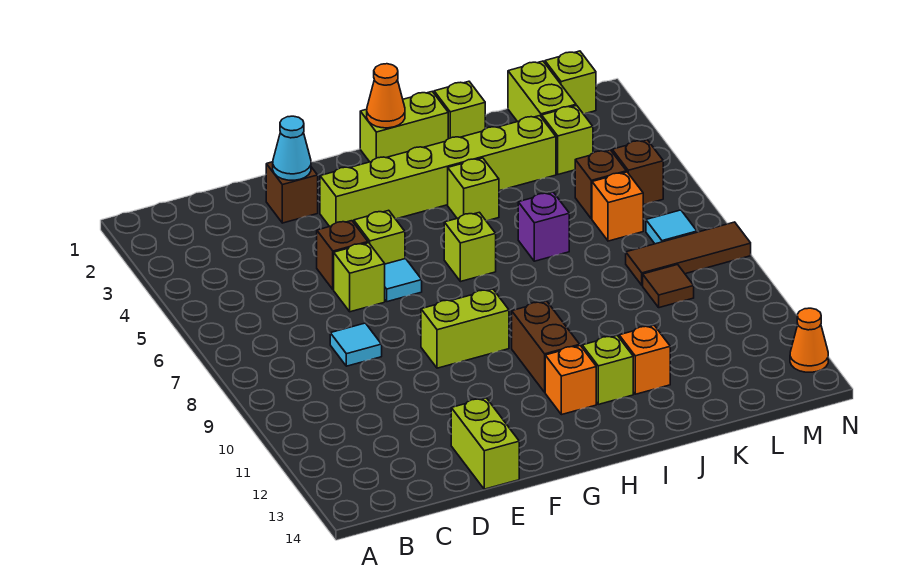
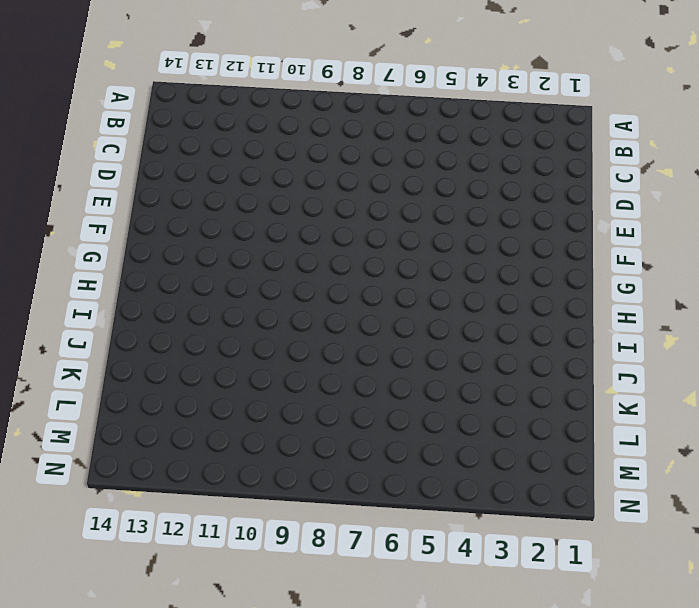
none -> cyan 1x1 tile [330,323,382,366]
none -> brown 1x1 brick [266,162,318,223]
none -> brown 1x1 brick [317,221,368,290]
none -> lime 1x1 brick [334,243,385,312]

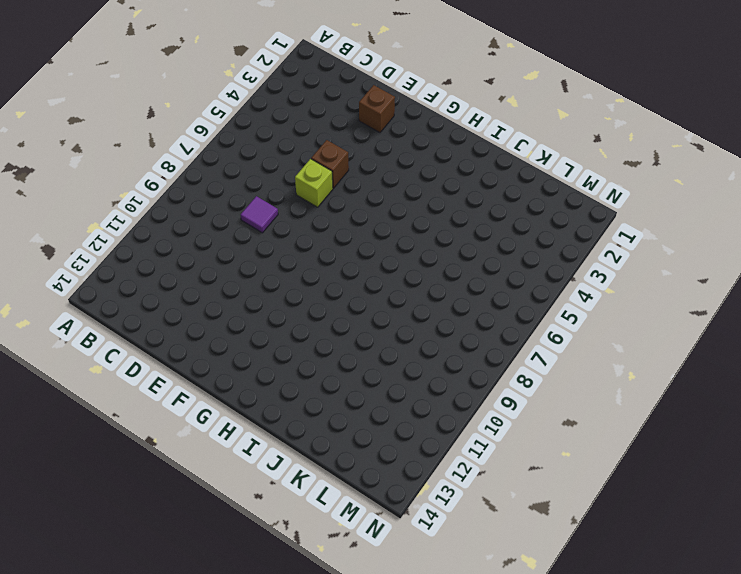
purple 1x1 tile [241,196,278,233] -> cyan 1x1 tile [330,323,382,366]
none -> lime 1x2 brick [451,398,519,489]
none -> lime 1x6 brick [320,116,556,227]
none -> lime 1x1 brick [354,210,405,264]
none -> cyan 1x1 tile [385,259,422,302]

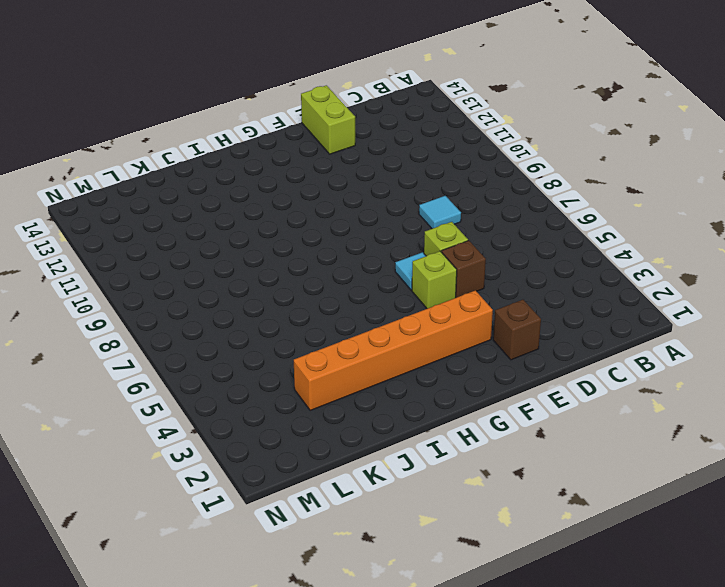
orange 1x6 brick [294,290,493,410] -> lime 1x6 brick [320,116,556,227]
none -> lime 1x2 brick [421,289,509,368]
none -> lime 1x2 brick [360,92,448,162]
none -> lime 1x1 brick [444,212,496,282]
none -> brown 1x2 brick [512,301,580,392]

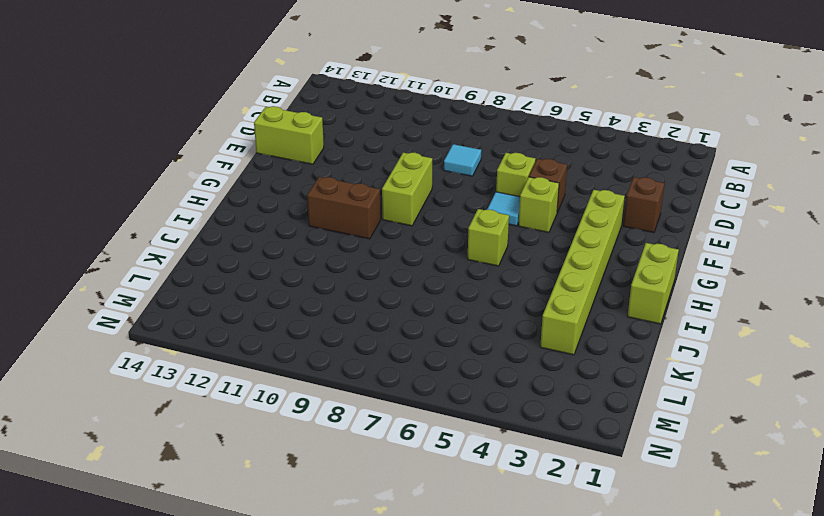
none -> orange 1x1 brick [545,346,596,415]
none -> lime 1x1 brick [448,158,499,221]
none -> lime 1x1 brick [582,336,633,404]
none -> lime 1x1 brick [434,81,485,139]

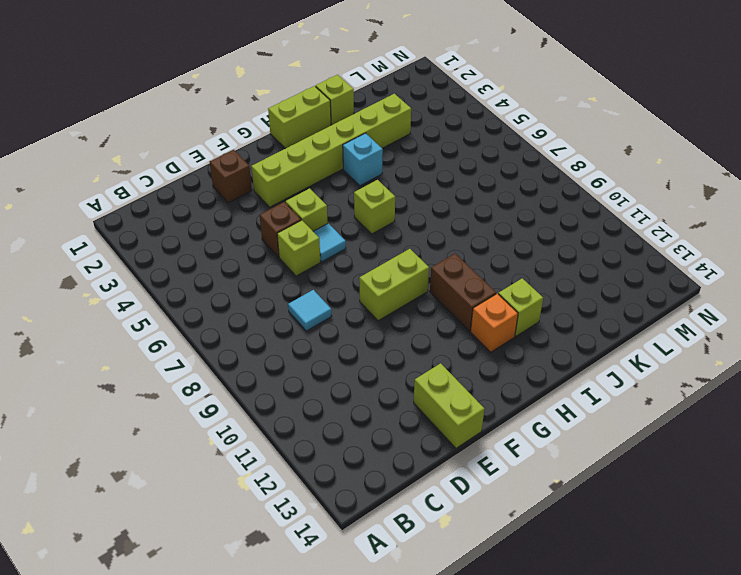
cyan 1x1 brick [343,133,383,186] -> lime 1x1 brick [448,158,499,221]
none -> purple 1x1 brick [518,192,569,261]
none -> orange 1x1 brick [619,325,670,394]
none -> lime 1x2 brick [508,61,576,122]
none -> lime 1x1 brick [542,105,593,174]

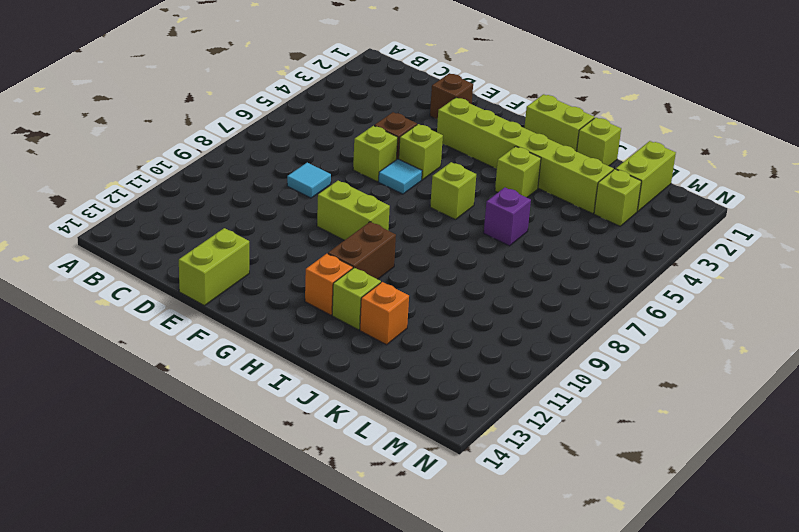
none -> brown 1x1 brick [575,150,626,219]
none -> orange 1x1 brick [592,172,643,241]
none -> brown 1x3 tile [626,222,751,285]
none -> brown 1x1 tile [643,265,694,308]

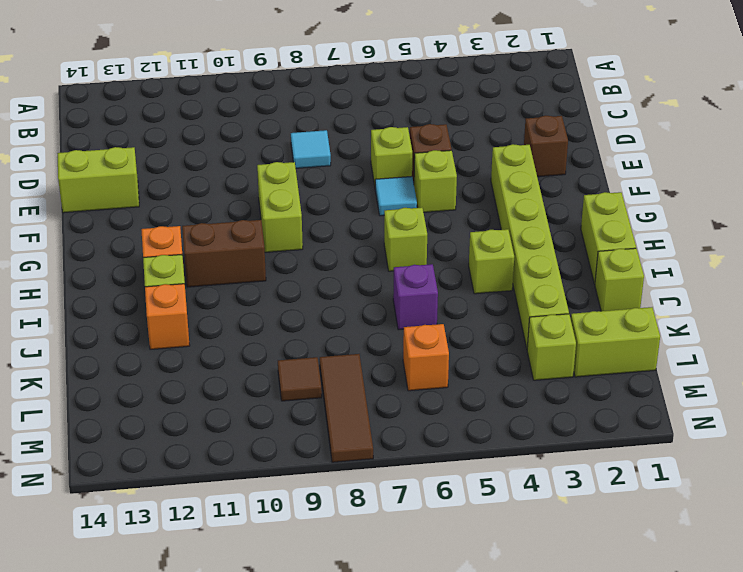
none -> brown 1x1 brick [575,150,626,219]
none -> lime 1x1 brick [545,51,596,114]
none -> brown 1x1 brick [612,140,663,205]
none -> cyan 1x1 tile [646,210,697,244]

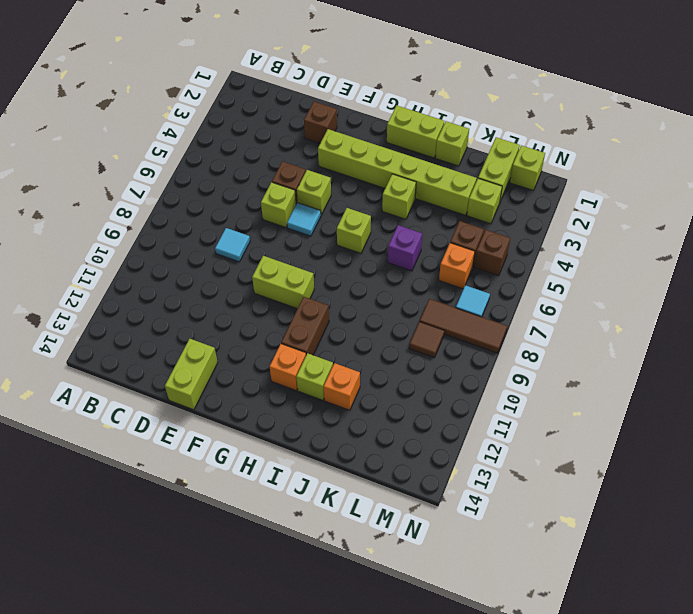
none -> orange 1x1 cone [790,308,828,372]
none -> cyan 1x1 cone [273,116,311,180]
none -> orange 1x1 cone [367,64,405,128]

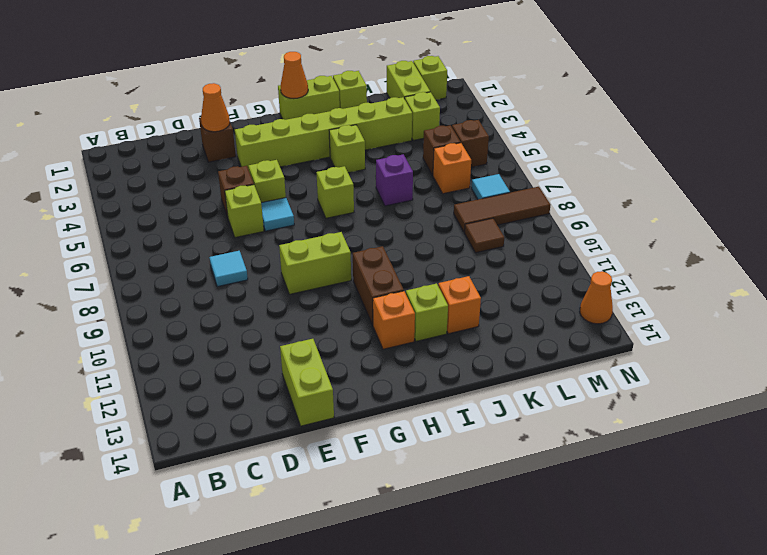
orange 1x1 cone [201,83,230,132] -> cyan 1x1 cone [273,116,311,180]

